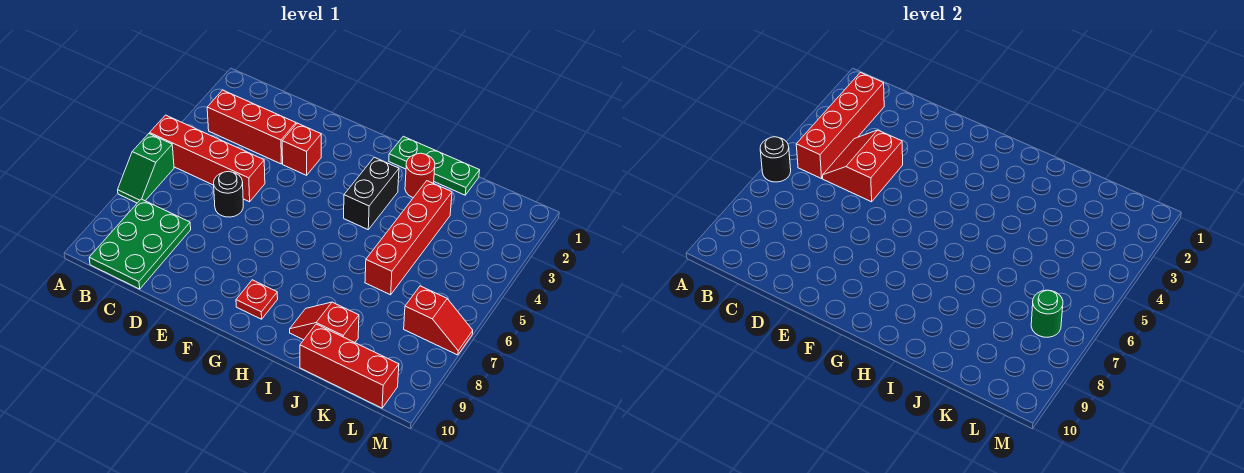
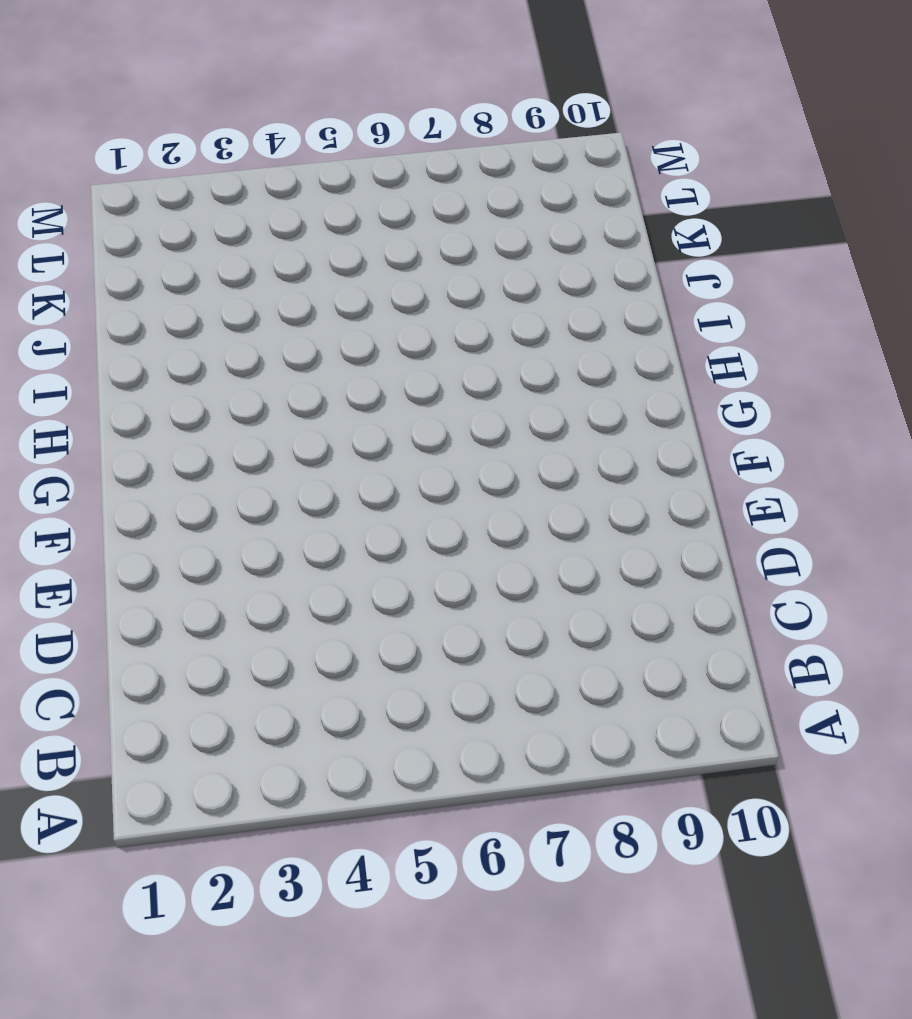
none -> red 1x4 brick [150,115,265,202]
none -> green 1x2 slope [118,134,174,203]
none -> red 1x3 brick [207,90,296,164]

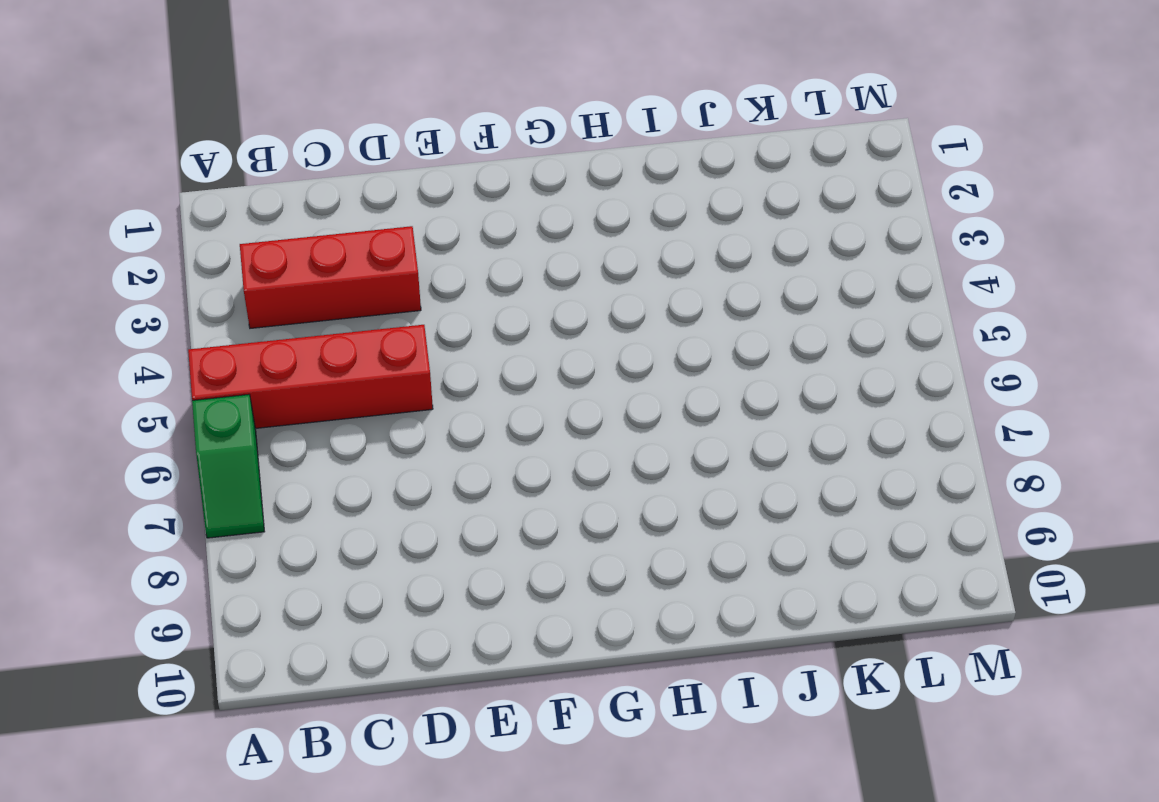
none -> green 2x3 plate [89,199,191,289]
none -> black 1x1 round brick [214,171,243,217]
none -> red 1x1 brick [282,123,321,175]

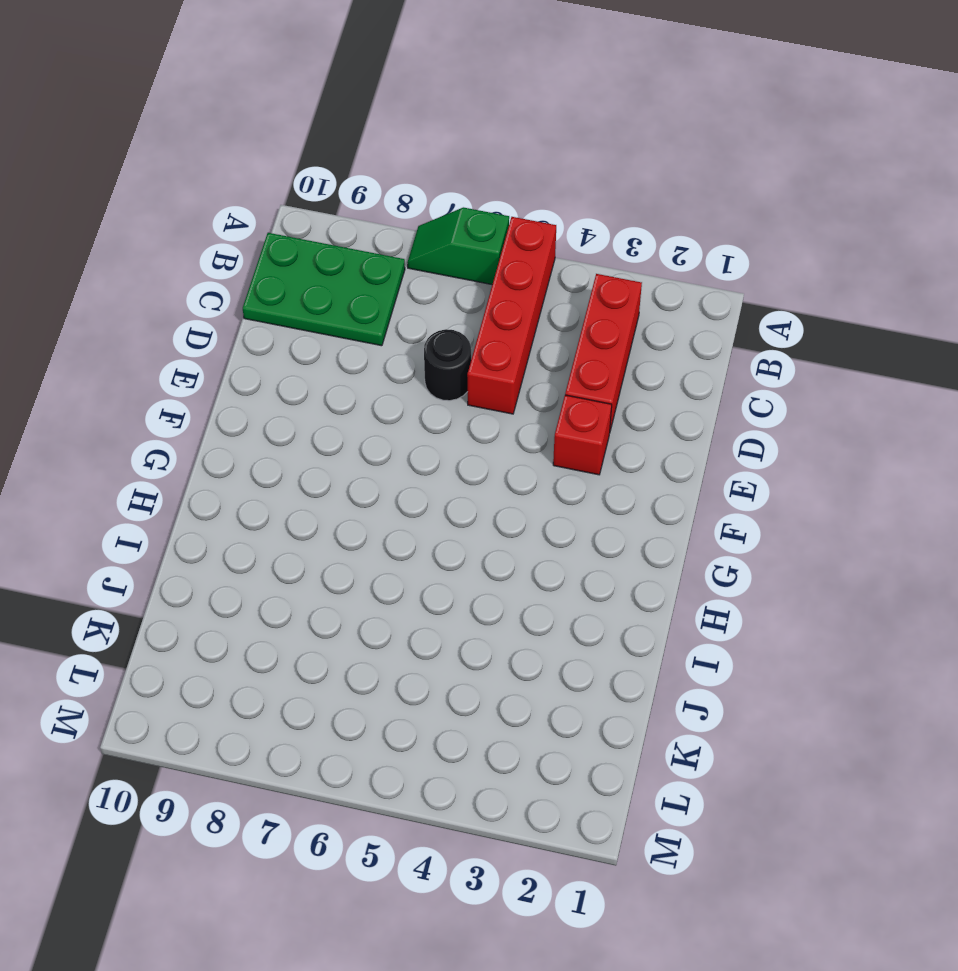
none -> red 1x1 plate [236,280,278,319]
none -> green 1x3 plate [389,136,480,195]
none -> black 1x2 brick [344,157,399,230]

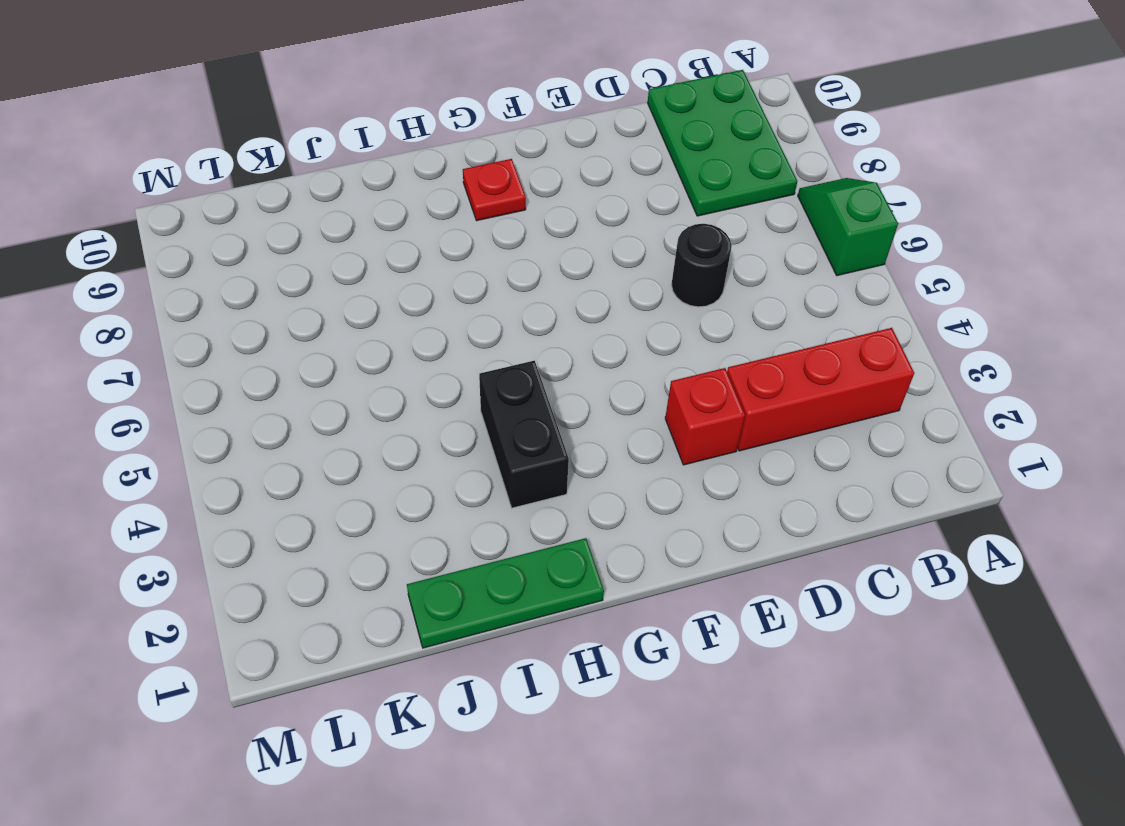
none -> red 1x4 brick [150,115,265,202]
none -> red 1x1 round brick [405,153,435,198]
none -> red 1x2 slope [290,302,359,342]

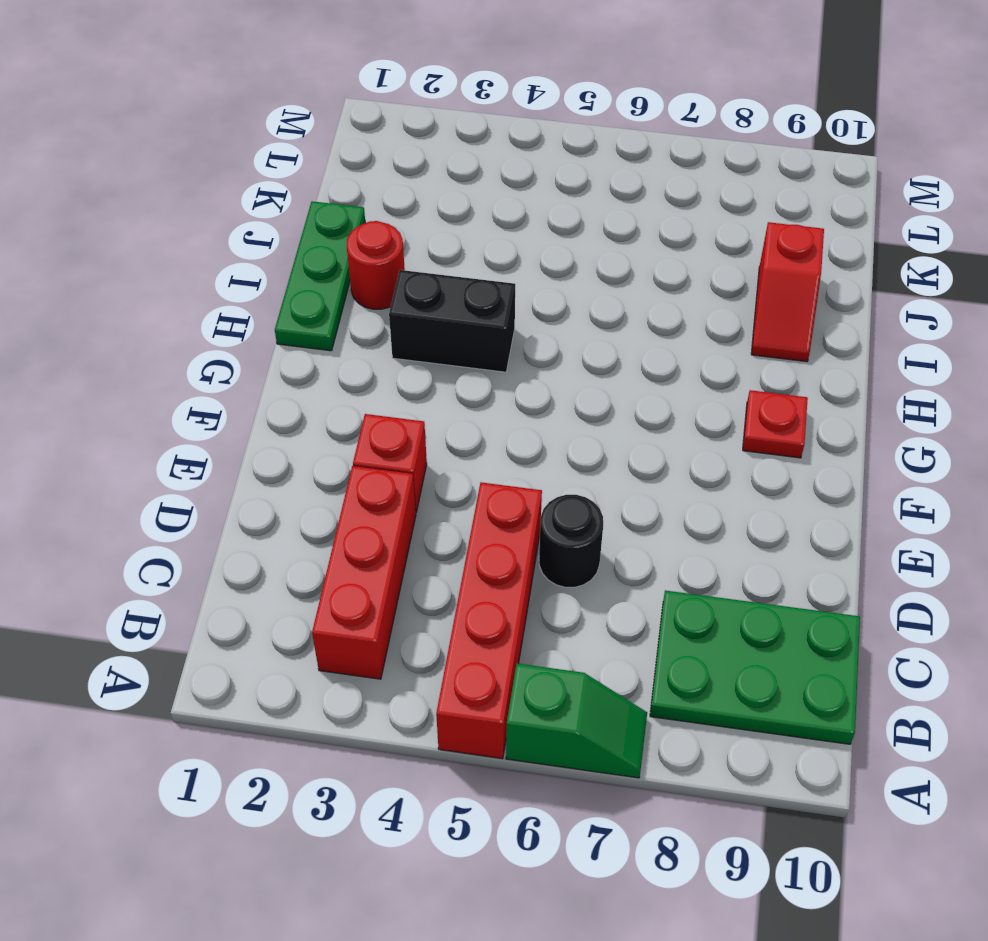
none -> red 1x4 brick [365,181,452,295]
none -> red 1x3 brick [300,324,399,408]
none -> red 1x2 slope [404,286,473,355]

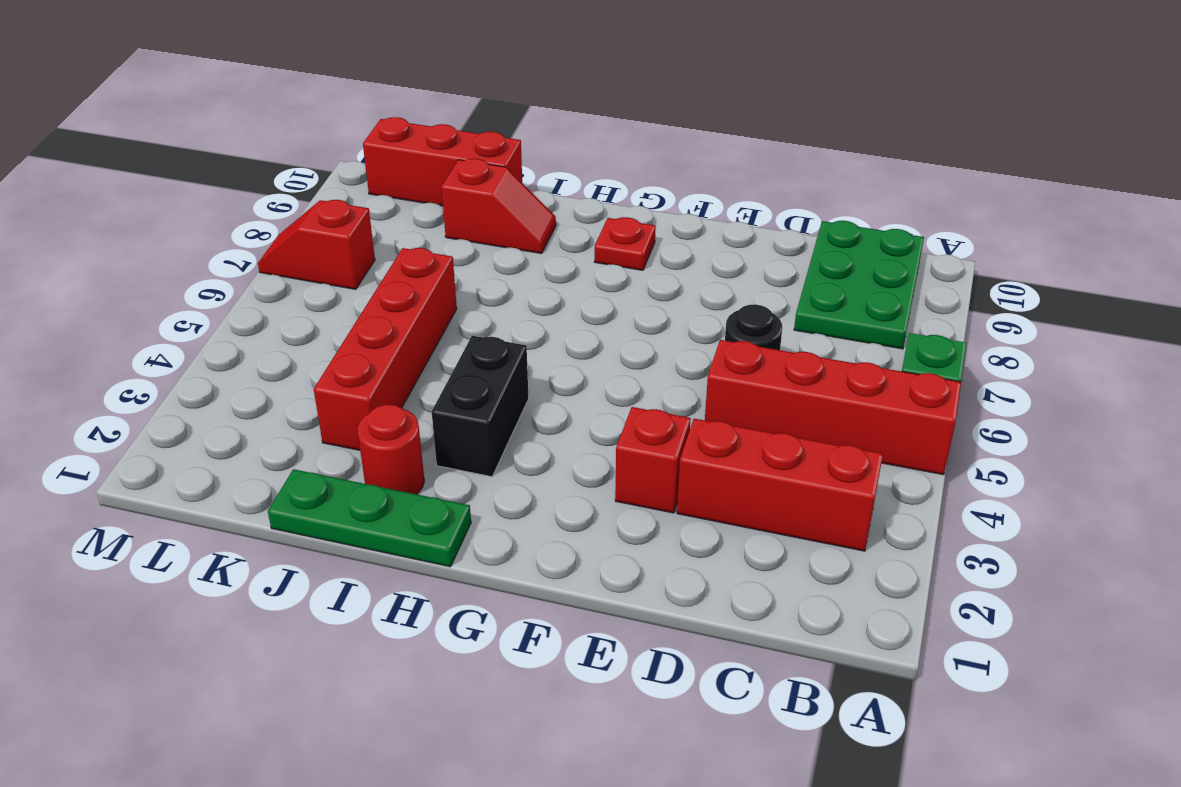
none -> black 1x1 round brick [760,137,791,182]
none -> red 1x4 brick [796,72,884,179]
none -> red 2x2 slope [823,130,903,202]

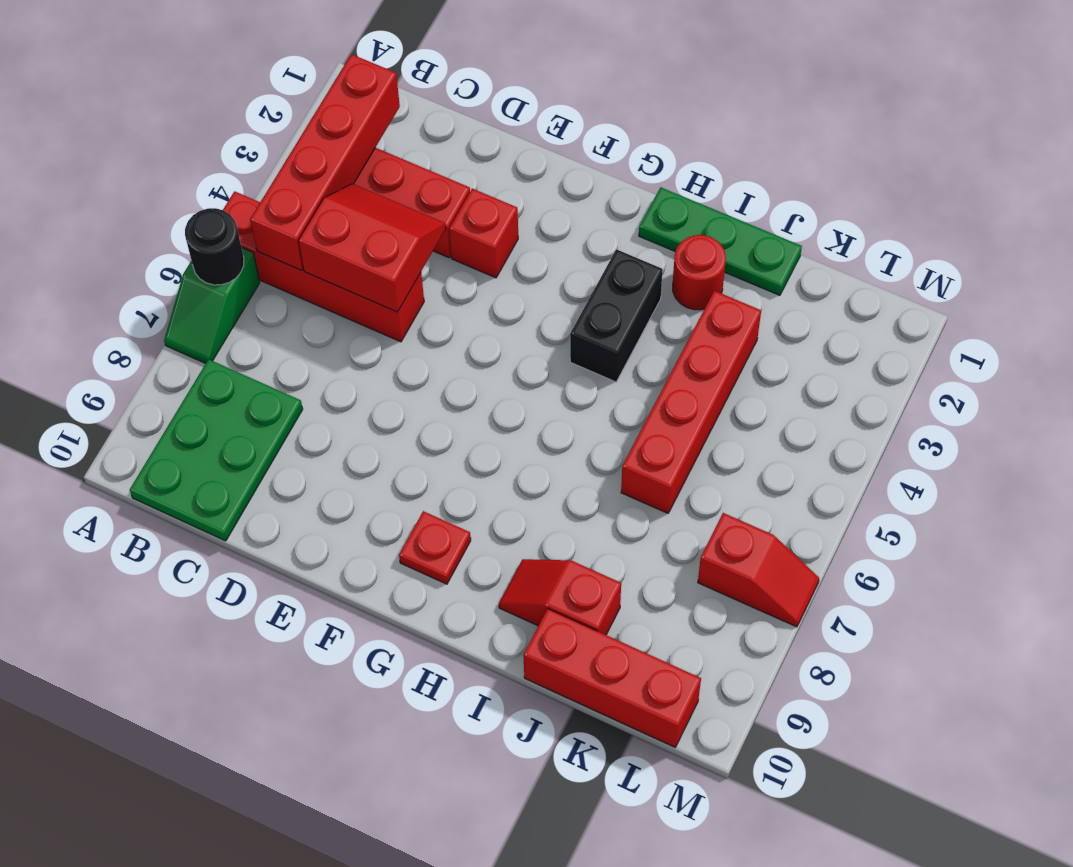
red 2x2 slope [298,184,446,312] -> red 2x2 slope turned to [823,130,903,202]
none -> black 1x1 round brick [214,171,243,217]
none -> green 1x1 round brick [1031,290,1063,337]

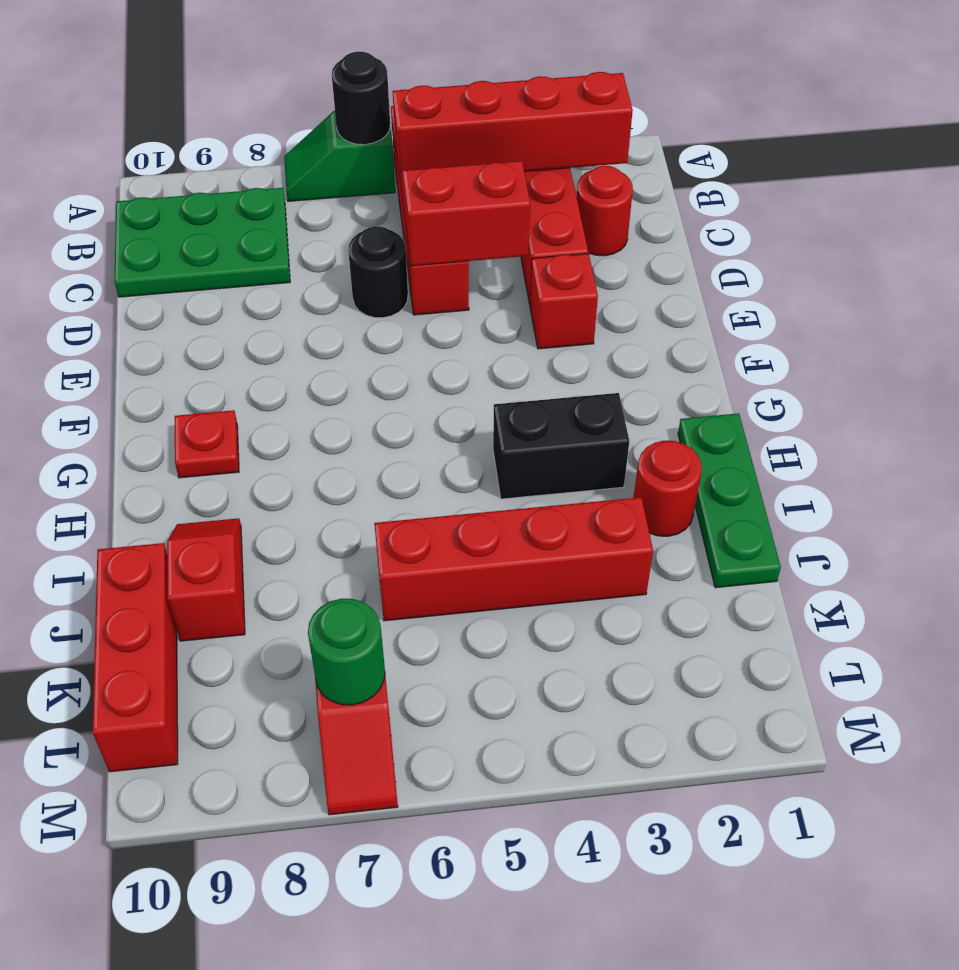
red 1x1 round brick [577,166,633,256] -> none

